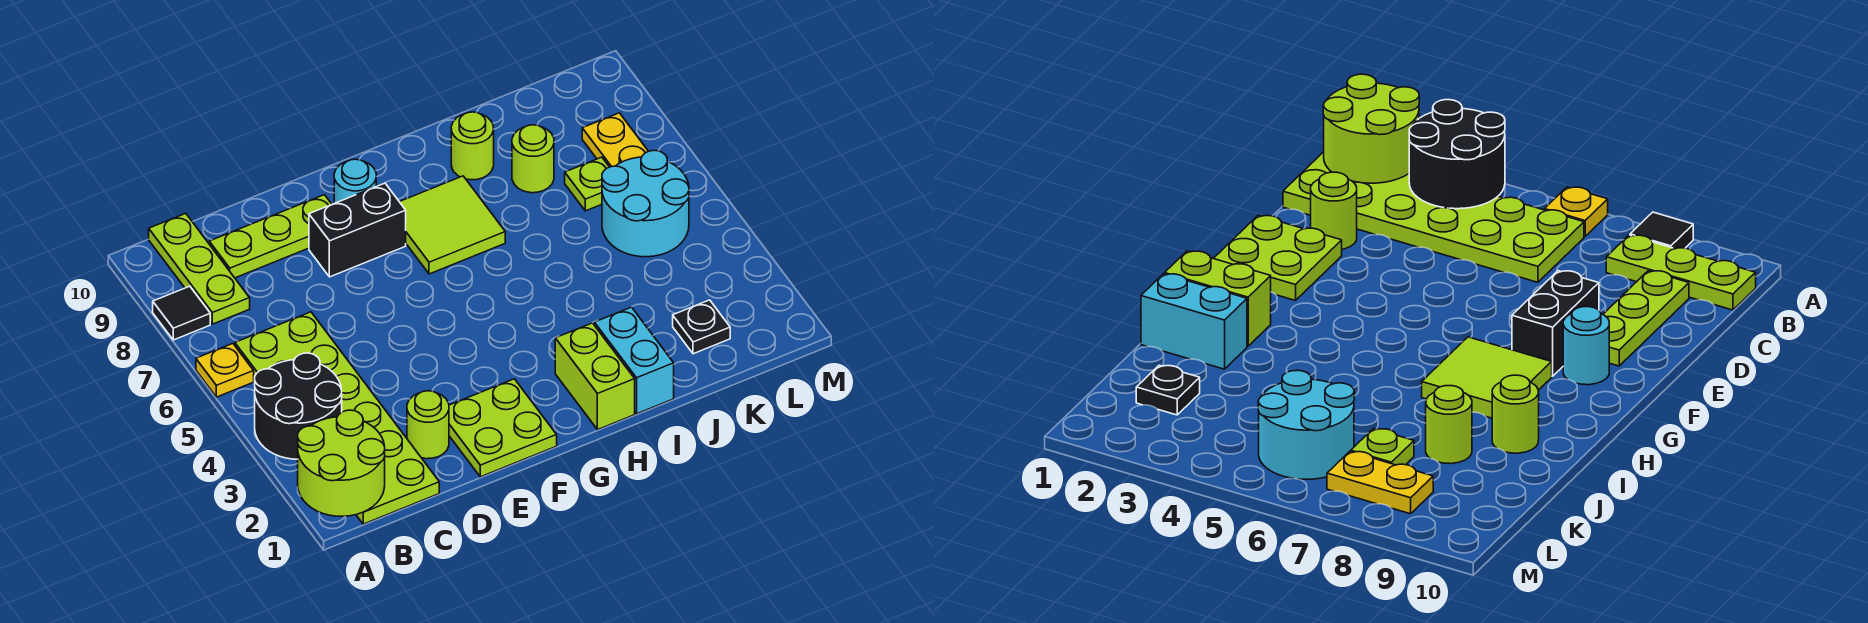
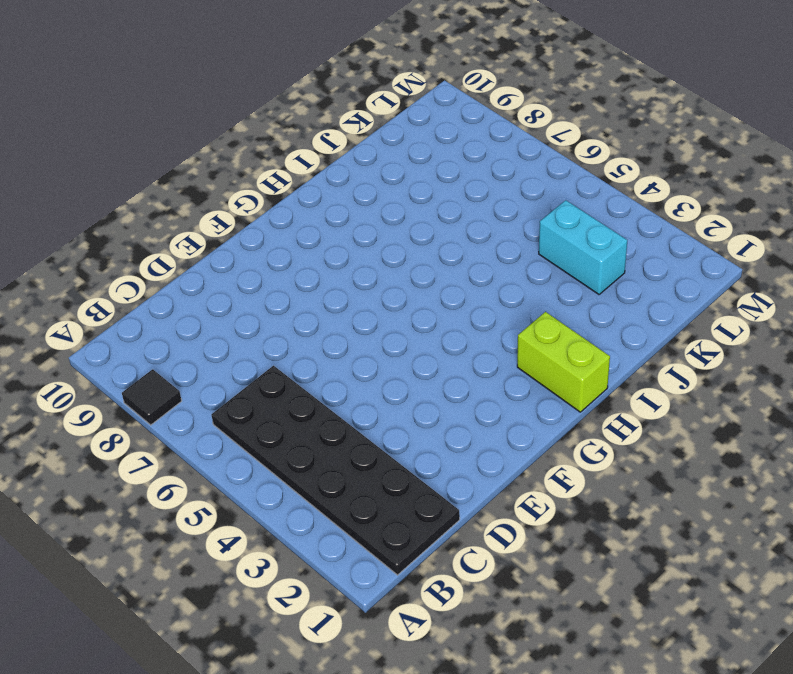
black 2x6 plate [212,366,460,575] -> lime 2x6 plate [235,312,439,524]
cyan 1x2 brick [539,200,628,294] -> cyan 1x2 brick moved to [594,307,674,414]
none -> yellow 1x1 plate [196,344,254,397]
none -> lime 1x3 plate [149,213,250,324]
none -> lime 1x3 plate [209,195,332,278]

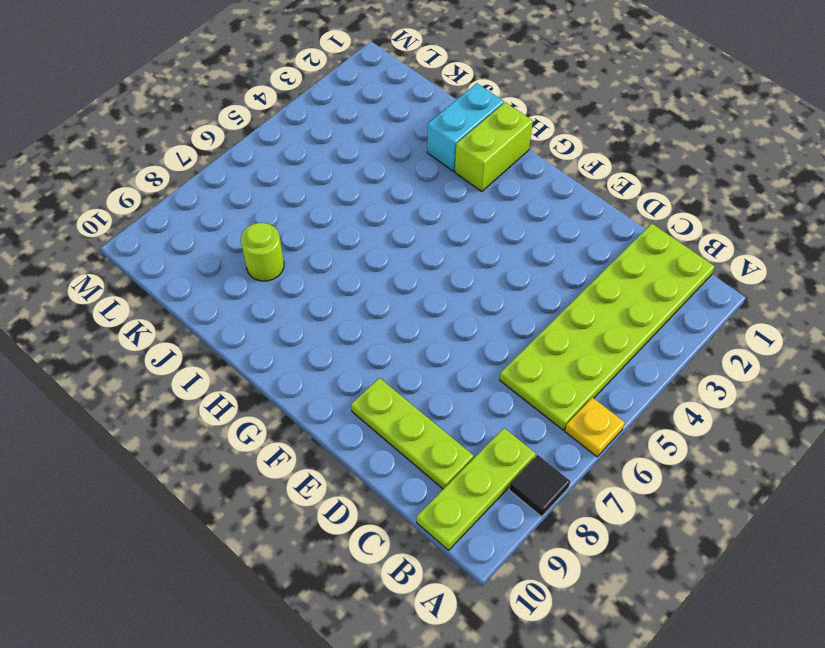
none -> lime 1x1 round brick [407,391,449,459]
none -> lime 2x2 plate [449,379,557,477]
none -> black 1x2 brick [309,183,406,277]

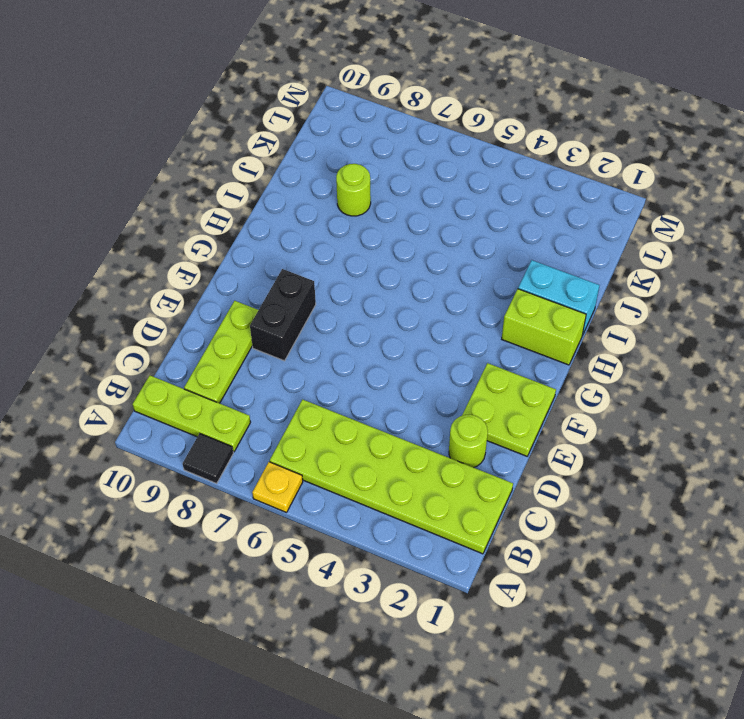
none -> cyan 1x1 round brick [334,159,376,203]
none -> lime 2x2 tile [400,176,505,274]
none -> lime 1x1 round brick [451,112,494,180]

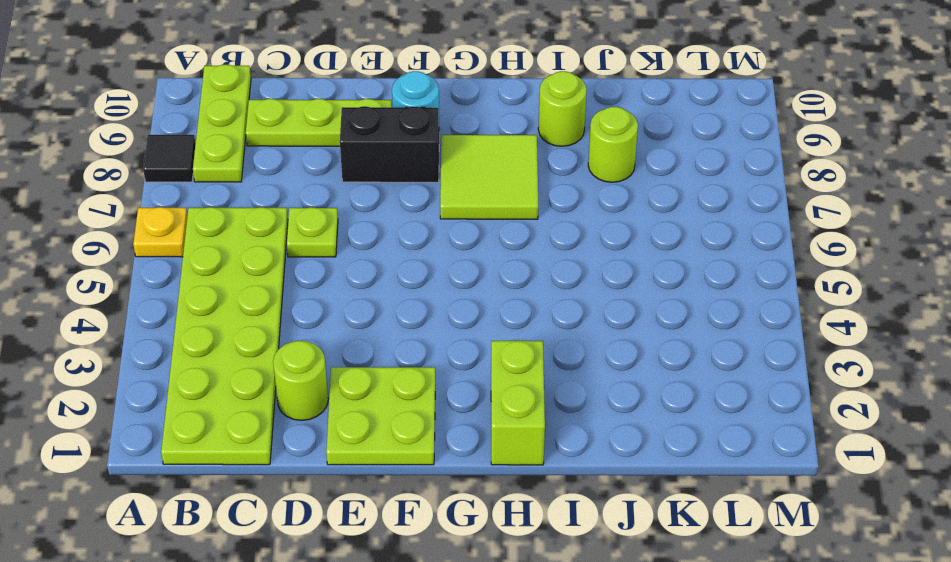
lime 1x1 plate [286,207,338,257] -> lime 1x1 plate moved to [565,157,609,211]
none -> cyan 1x2 brick [594,307,674,414]
none -> black 1x1 plate [673,300,730,354]
none -> cyan 2x2 round brick [602,150,689,257]

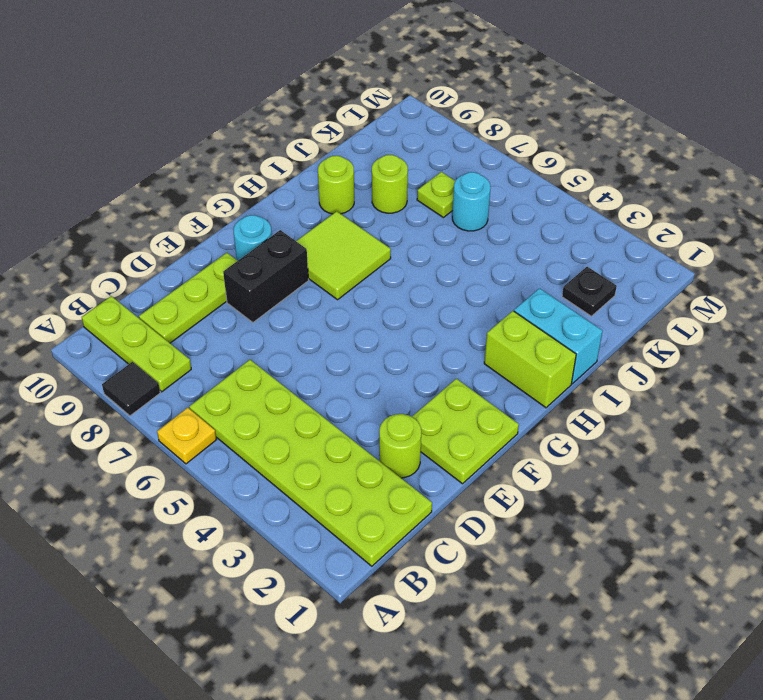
cyan 1x1 round brick [452,172,491,231] -> cyan 2x2 round brick [602,150,689,257]
none -> yellow 1x2 plate [582,113,648,167]
none -> lime 2x2 round brick [298,410,385,516]
none -> black 2x2 round brick [255,353,342,459]

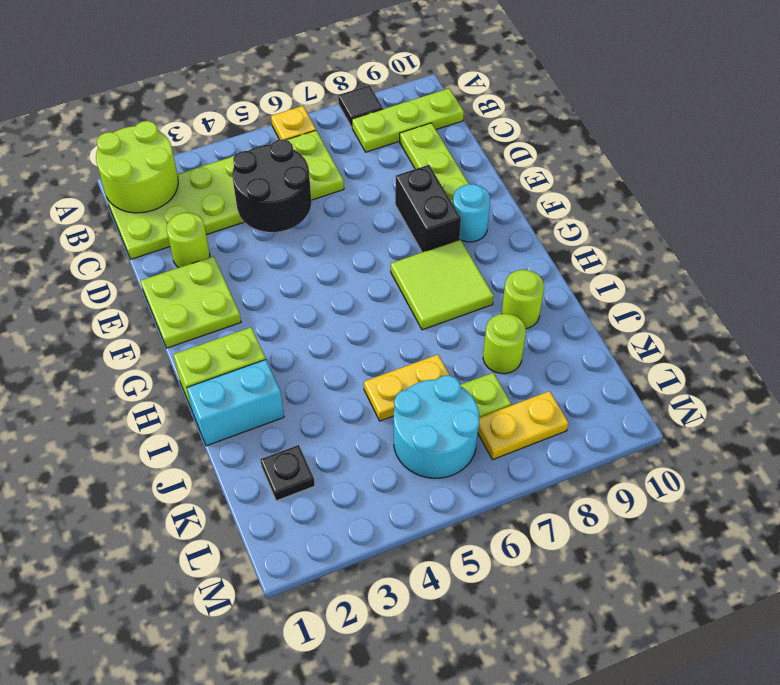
black 2x2 round brick [232,139,311,232] -> black 2x2 round brick moved to [255,353,342,459]
yellow 1x2 plate [364,355,449,421] -> none

